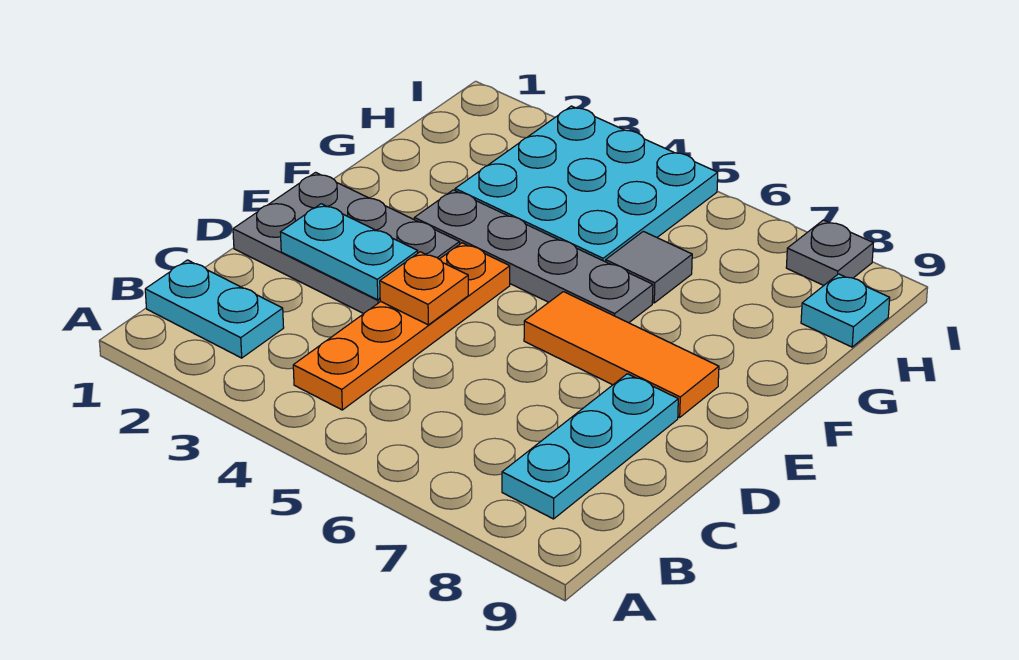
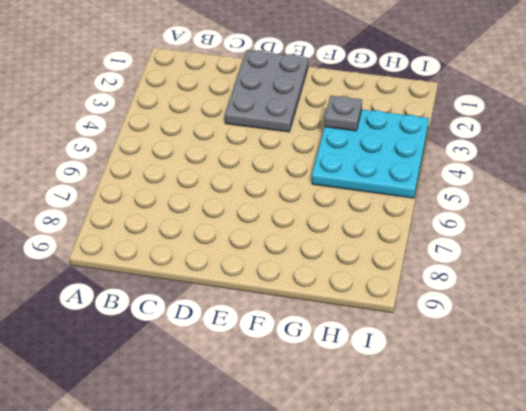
grey 1x1 plate [325,96,362,131] -> grey 1x1 plate moved to [786,220,873,285]
none -> cyan 1x2 plate [145,260,284,358]
none -> orange 1x4 plate [293,243,510,410]
none -> cyan 1x3 plate [502,374,678,519]

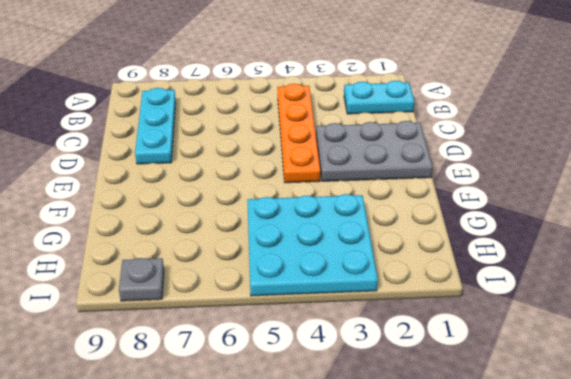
none -> orange 1x3 tile [524,292,719,417]
none -> grey 1x4 plate [414,190,653,323]
none -> grey 1x1 tile [606,231,692,303]

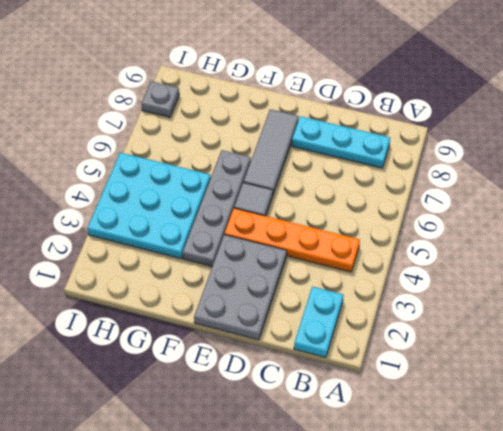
grey 1x1 tile [234,183,273,216] -> grey 1x1 tile moved to [606,231,692,303]
grey 1x3 tile [243,109,299,194] -> orange 1x3 tile [524,292,719,417]
none -> cyan 1x1 plate [801,274,890,347]
none -> cyan 1x2 plate [280,204,418,300]
none -> orange 1x1 plate [380,252,468,325]

